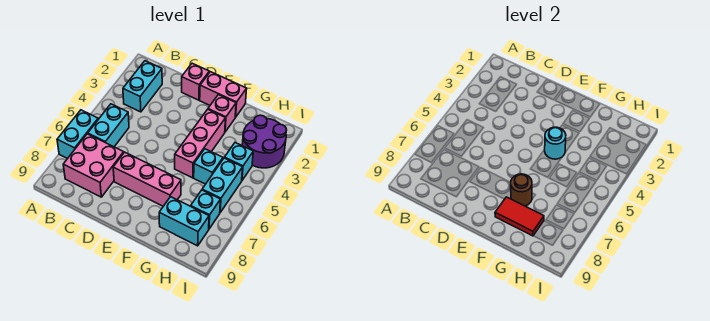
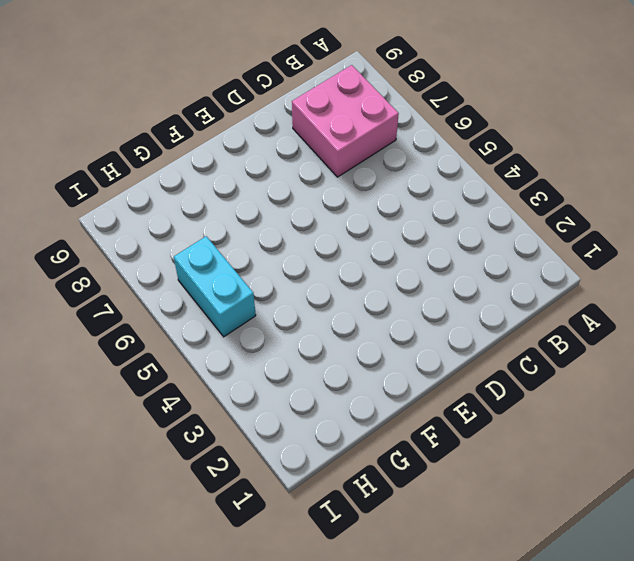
none -> cyan 1x2 brick [57,110,98,159]
none -> cyan 1x2 brick [123,61,162,112]
none -> cyan 1x2 brick [88,104,129,147]

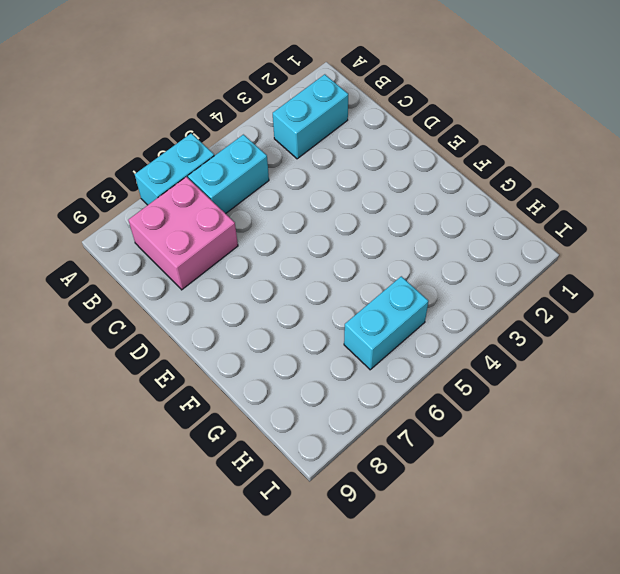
none -> pink 1x1 brick [182,63,209,100]
none -> pink 1x3 brick [113,152,181,206]
none -> pink 1x2 brick [200,72,247,117]

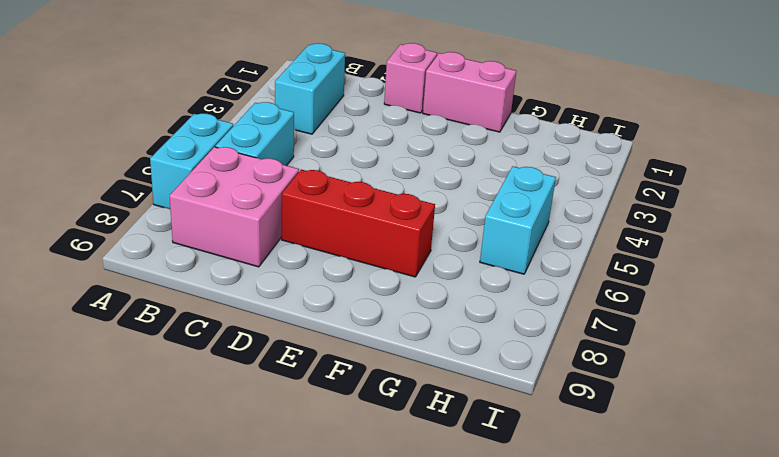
red 1x3 brick [282,170,435,277] -> pink 1x3 brick [113,152,181,206]
none -> pink 1x1 brick [208,95,236,132]
none -> pink 1x3 brick [175,109,226,178]
none -> cyan 1x1 brick [194,149,223,184]

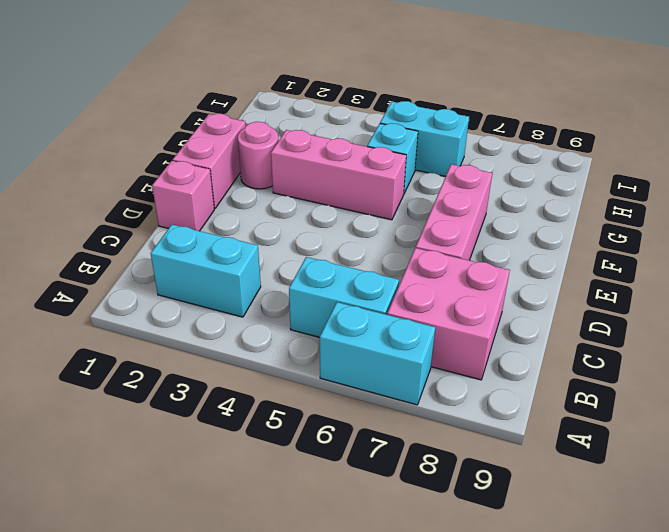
pink 1x1 round brick [238,122,278,189] -> pink 1x1 brick [208,95,236,132]
none -> cyan 1x2 brick [159,197,209,246]
none -> purple 2x2 round brick [242,115,287,168]
none -> cyan 1x1 brick [225,143,253,180]

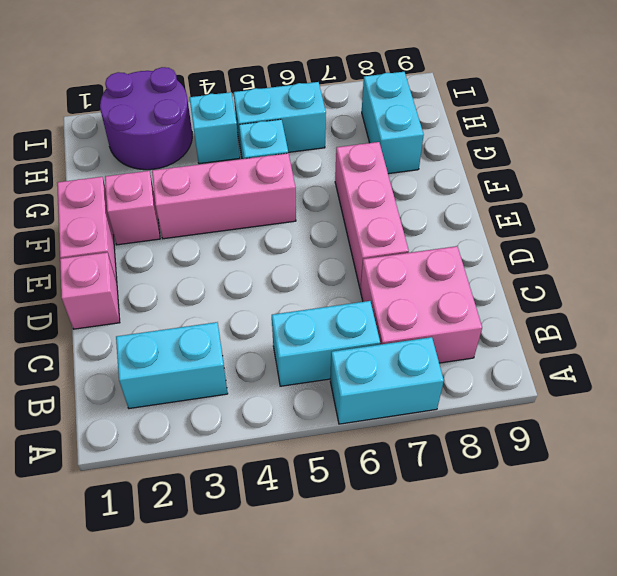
none -> cyan 1x1 brick [191,190,220,229]
none -> cyan 1x1 round brick [545,127,566,159]
none -> brown 1x1 round brick [511,174,532,206]

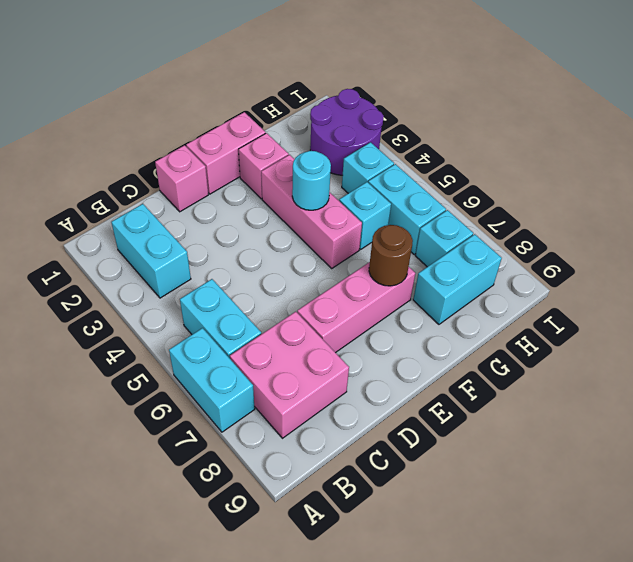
none -> red 1x2 tile [495,197,544,236]

